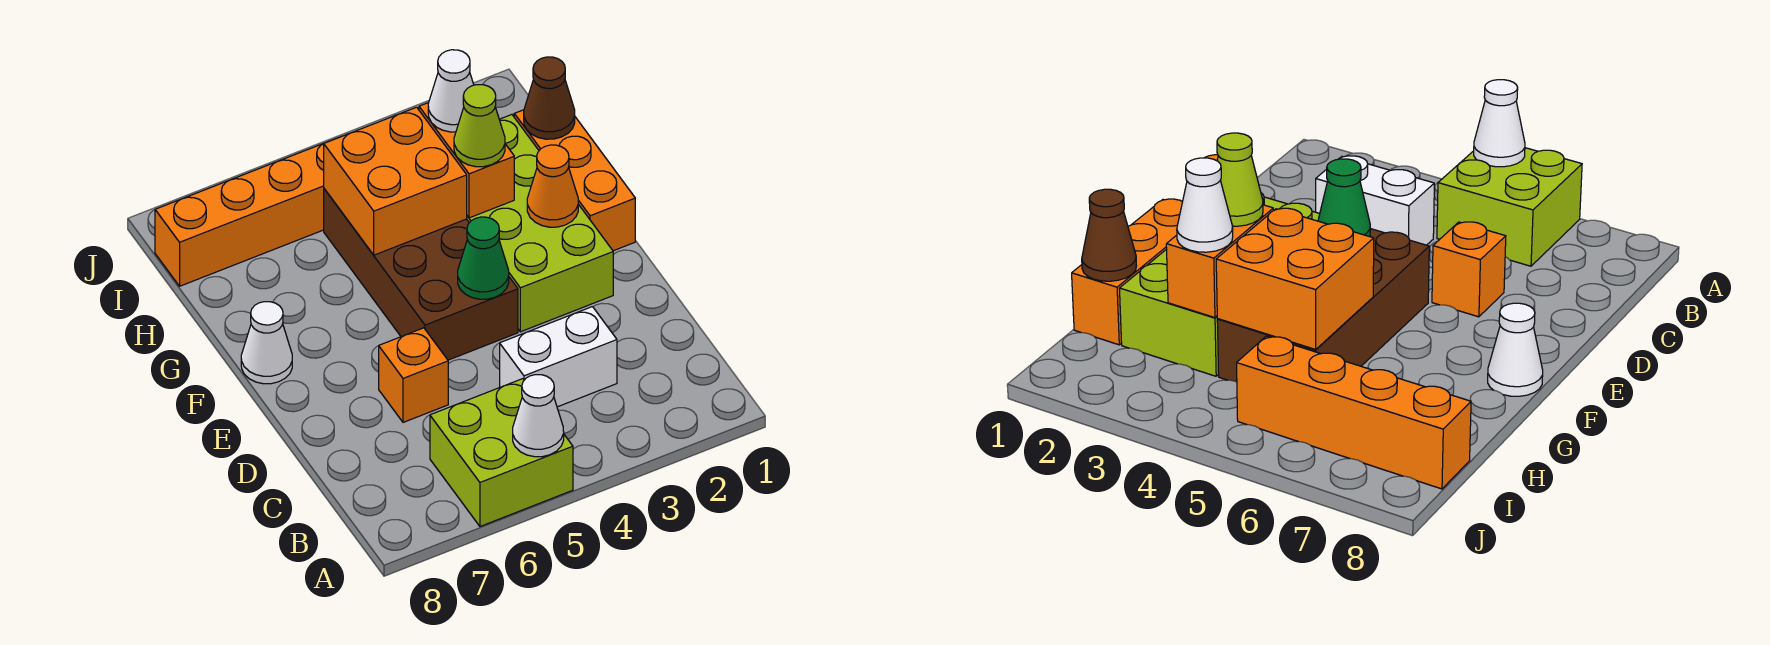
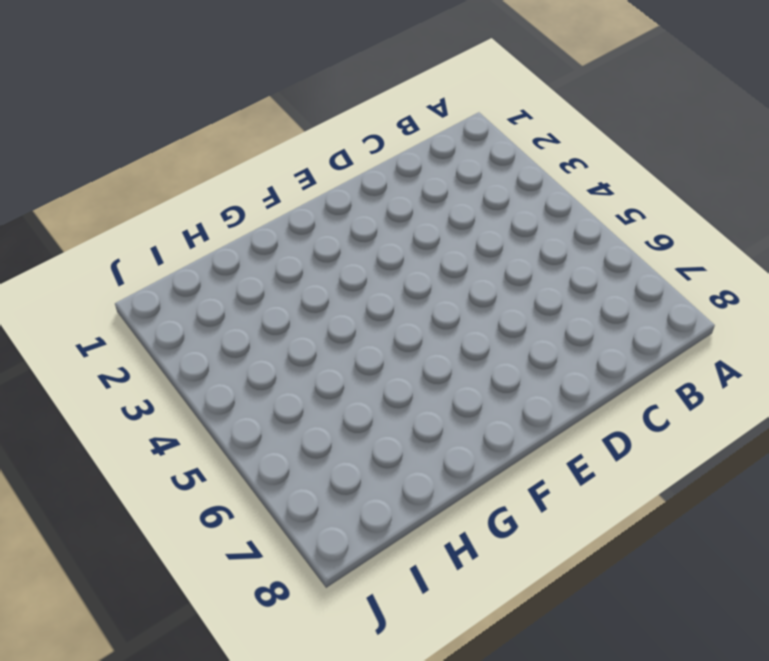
none -> lime 2x2 brick [430,379,573,526]
none -> white 1x2 brick [500,307,617,407]
none -> orange 1x1 brick [379,328,448,422]

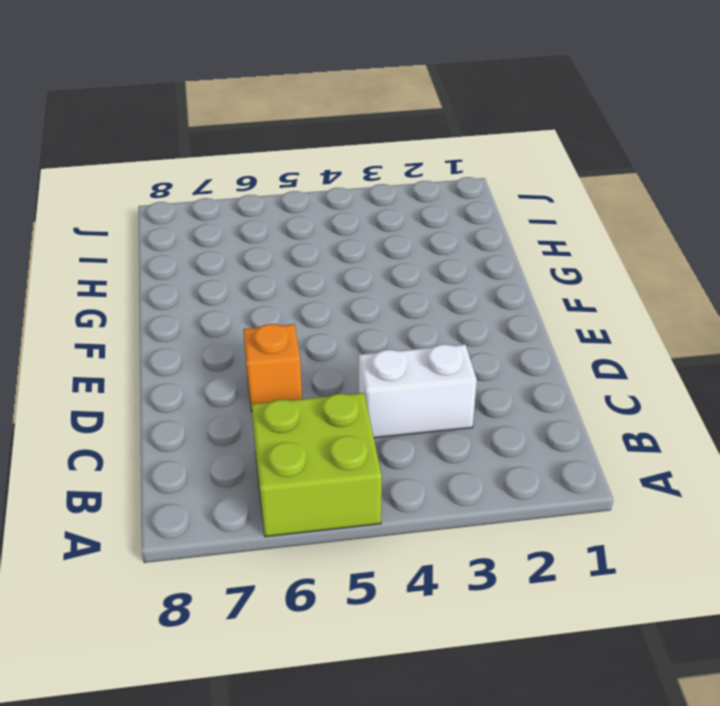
none -> lime 2x4 brick [467,115,613,332]
none -> brown 2x4 brick [324,189,518,360]
none -> orange 1x3 brick [514,110,635,251]

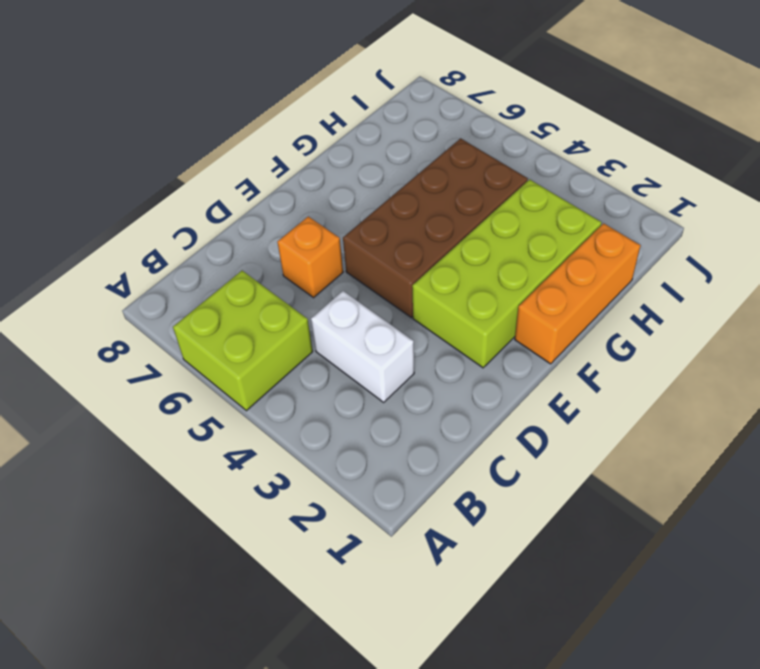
none -> white 1x1 cone [241,302,292,384]
none -> orange 1x4 brick [155,144,324,286]
none -> white 1x1 cone [513,375,564,457]

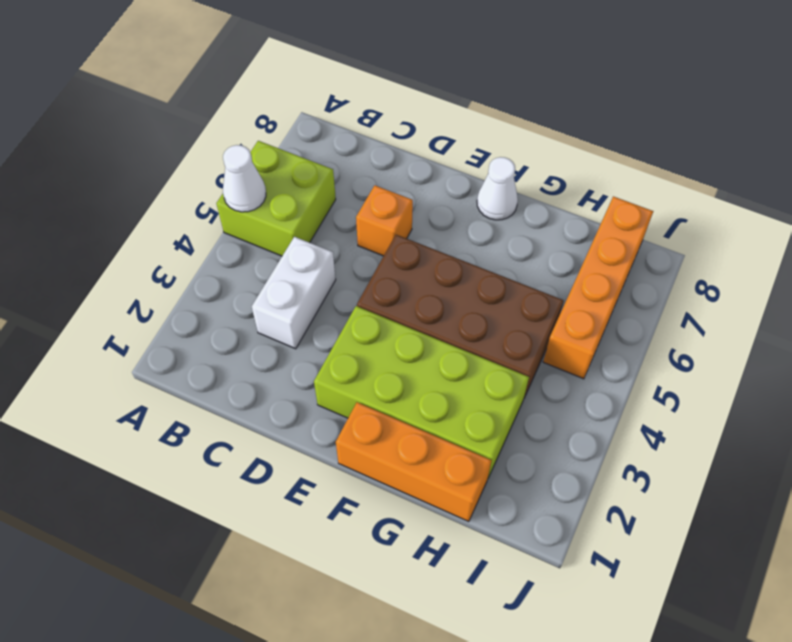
none -> green 1x1 cone [458,217,509,299]
none -> orange 1x1 cone [527,145,578,227]
none -> orange 1x2 brick [419,103,514,218]

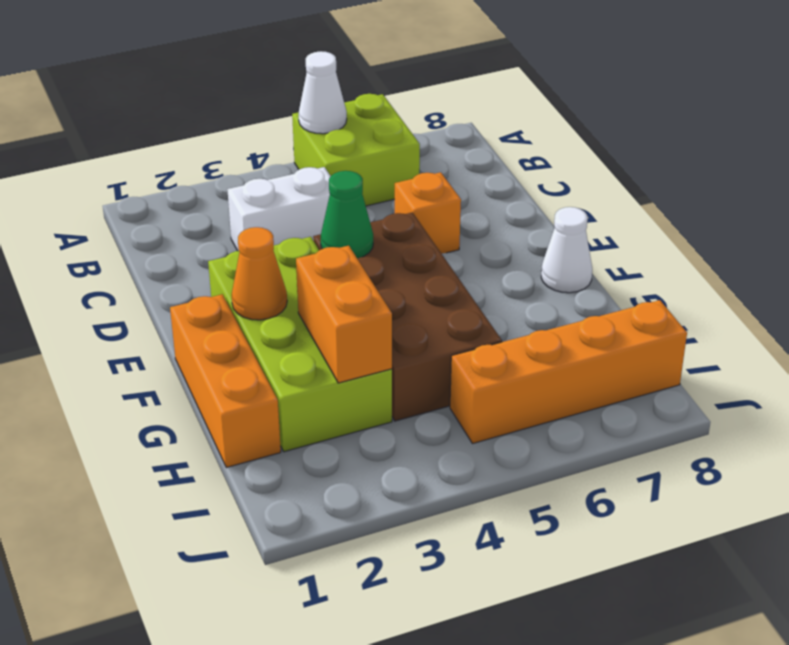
none -> orange 2x2 brick [324,107,467,255]
none -> brown 1x1 cone [524,57,575,139]
none -> lime 1x1 cone [454,85,505,167]

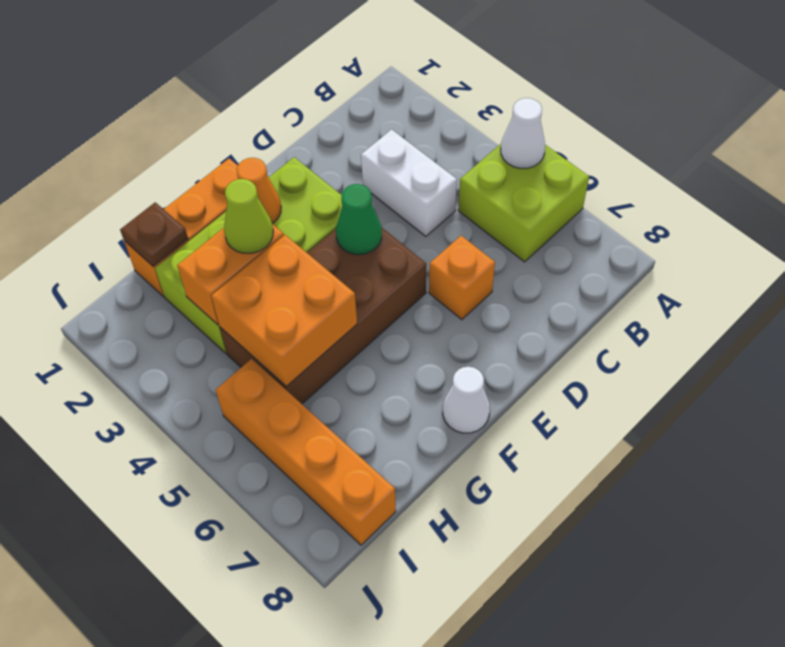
brown 1x1 plate [120,202,188,266] -> brown 1x1 cone [524,57,575,139]
none -> white 1x1 cone [428,50,474,132]

